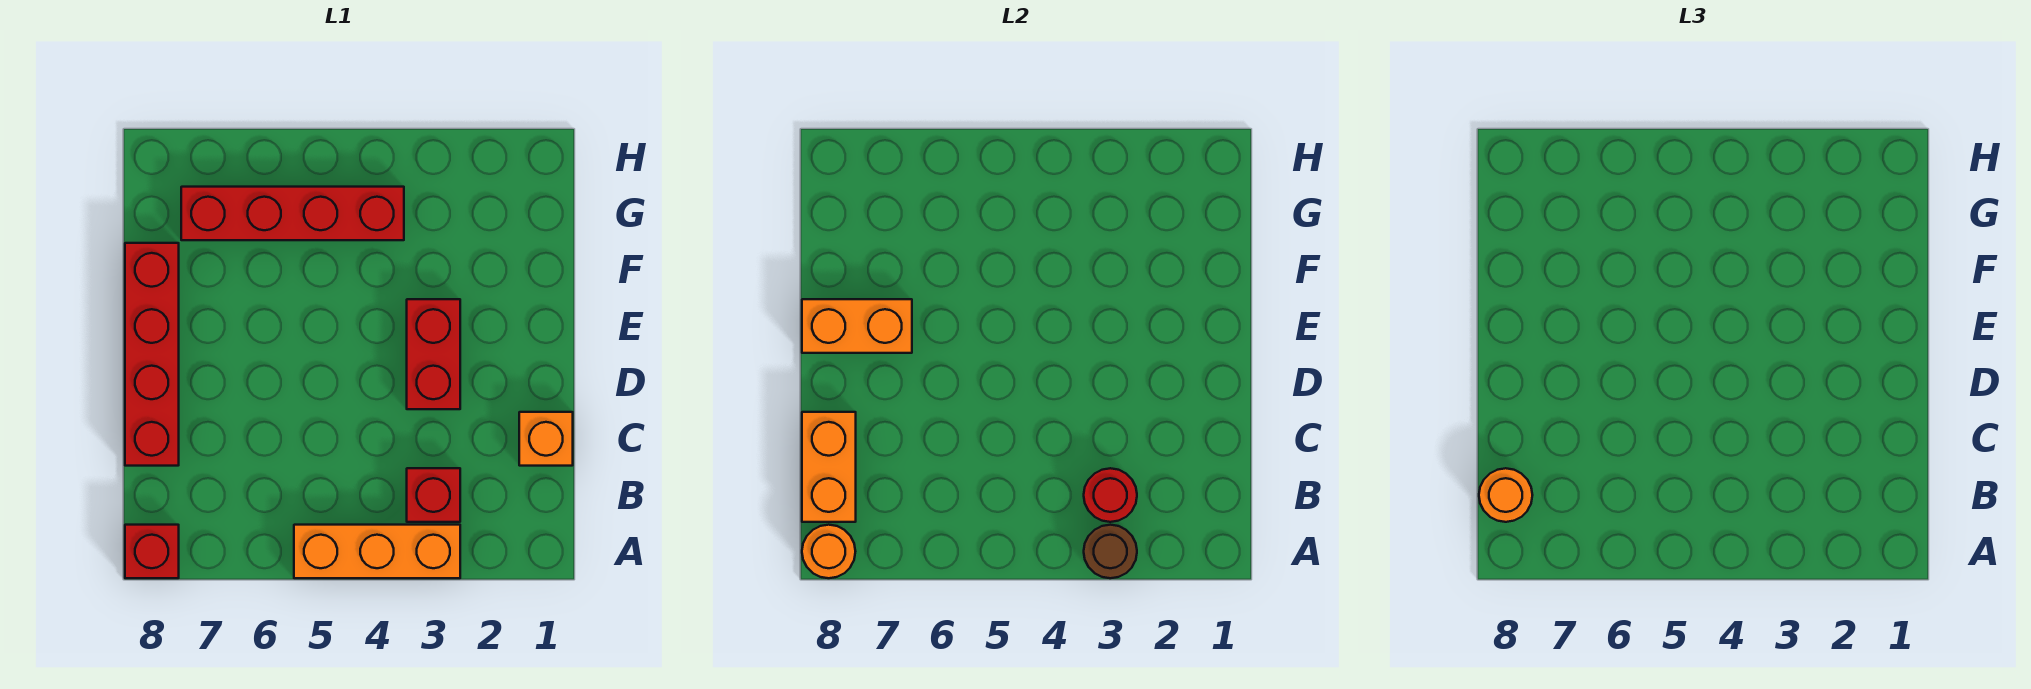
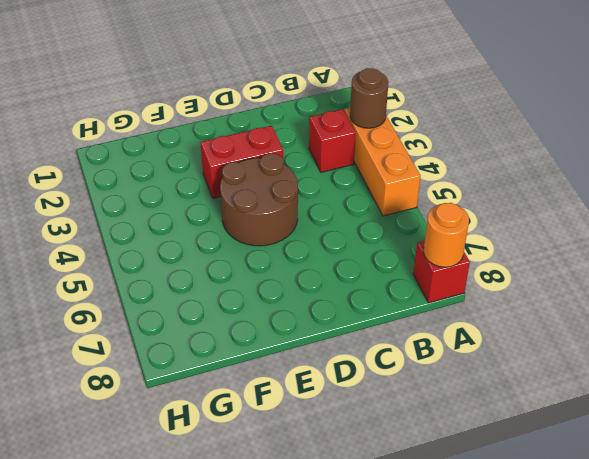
brown 2x2 round brick [220,153,298,246] -> none
none -> orange 1x1 brick [519,412,573,466]
none -> red 1x4 brick [125,243,179,466]
none -> red 1x4 brick [181,187,404,240]

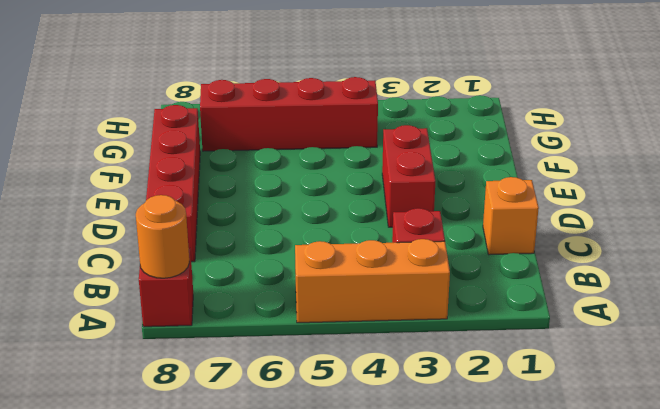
none -> brown 1x1 round brick [1084,525,1137,578]
none -> red 1x1 round brick [1084,468,1137,522]
none -> orange 1x2 brick [802,412,856,522]

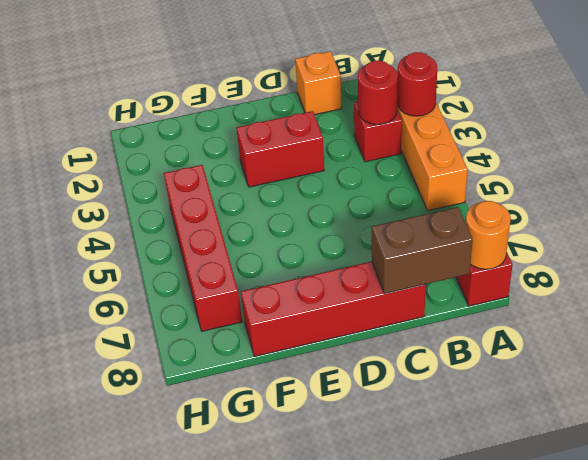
red 1x1 round brick [397,52,437,116] -> brown 1x1 round brick [1084,525,1137,578]
brown 1x2 brick [372,207,473,294] -> orange 1x2 brick [802,412,856,522]
none -> orange 1x2 brick [802,299,912,353]
none -> orange 1x1 round brick [1479,468,1532,522]

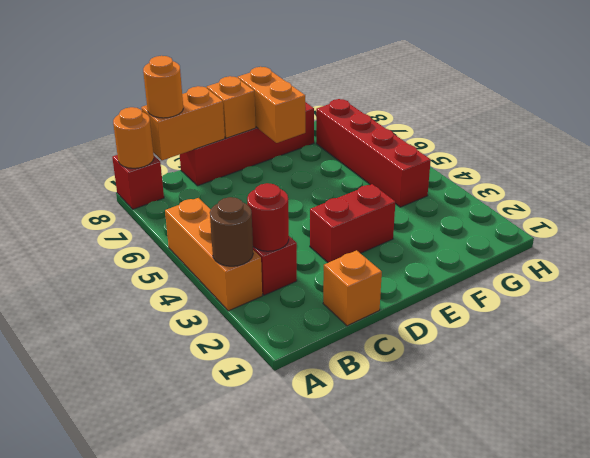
orange 1x1 brick [207,76,256,138] -> none

